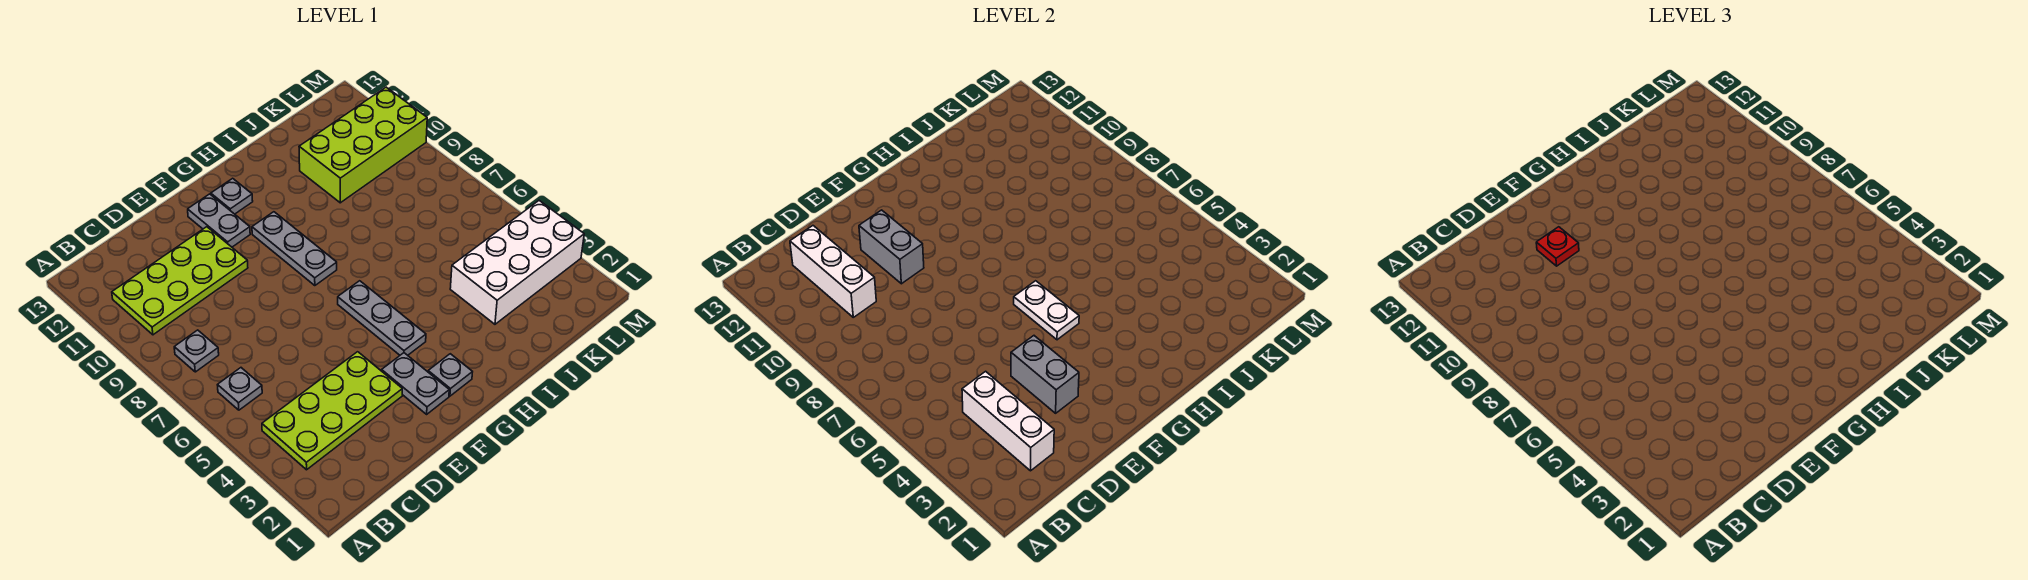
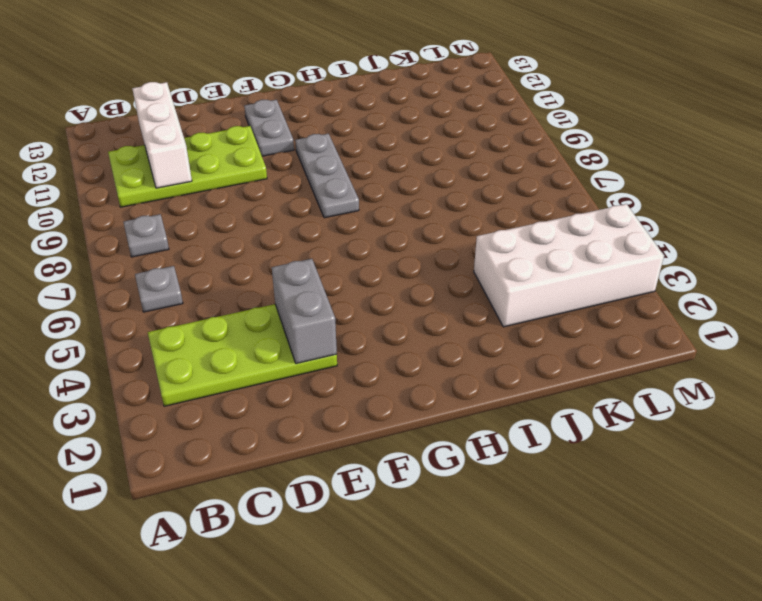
none -> grey 1x2 plate [382,353,449,414]
none -> grey 1x1 plate [428,354,472,396]
none -> grey 1x3 plate [338,281,426,355]

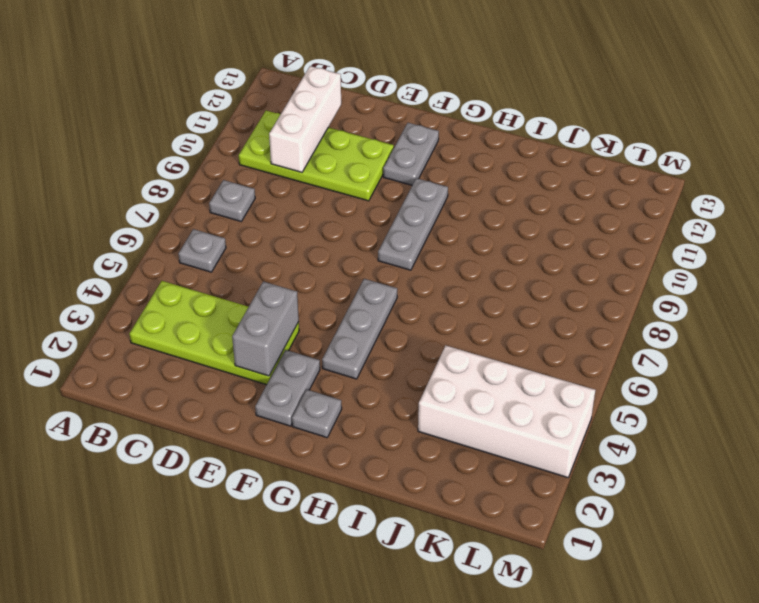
none -> grey 1x1 plate [211,178,253,214]
none -> lime 2x4 brick [299,87,427,203]
none -> white 1x3 brick [962,371,1054,471]

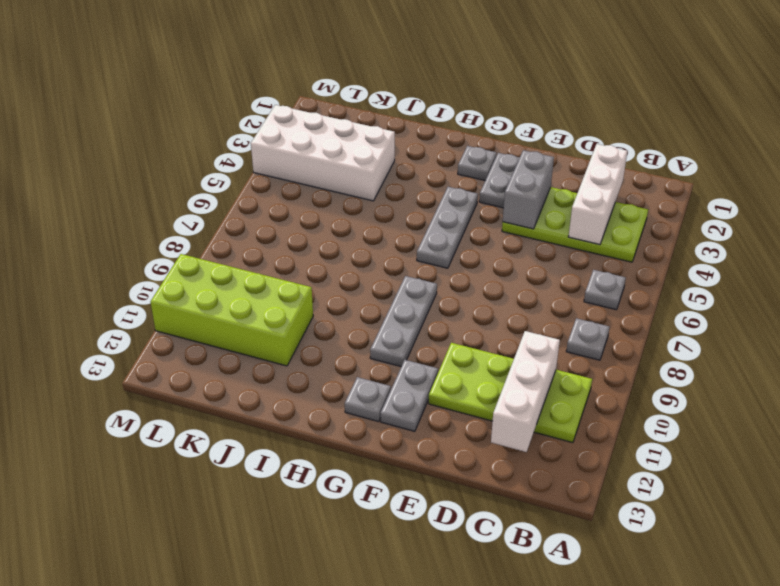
none -> grey 1x2 brick [859,210,924,284]
none -> white 1x2 plate [1014,281,1079,340]
none -> red 1x1 plate [1536,227,1579,266]

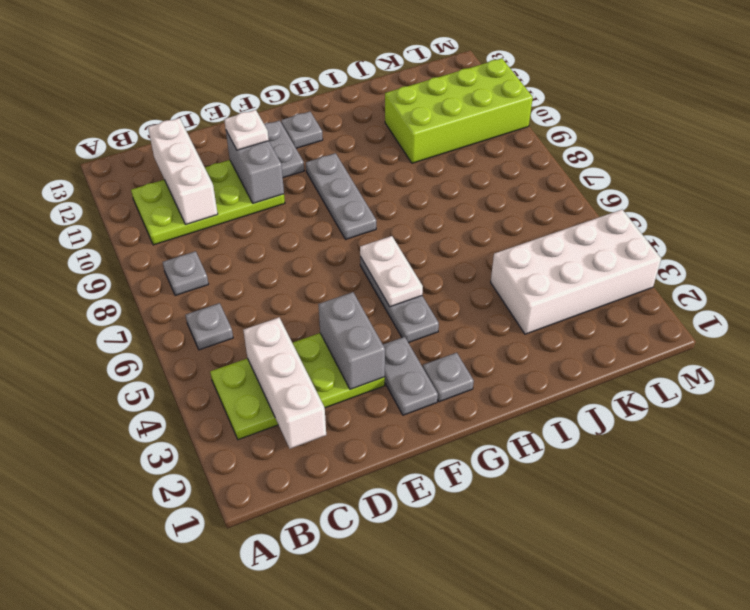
white 1x1 plate [224,110,269,150] -> red 1x1 plate [1536,227,1579,266]

